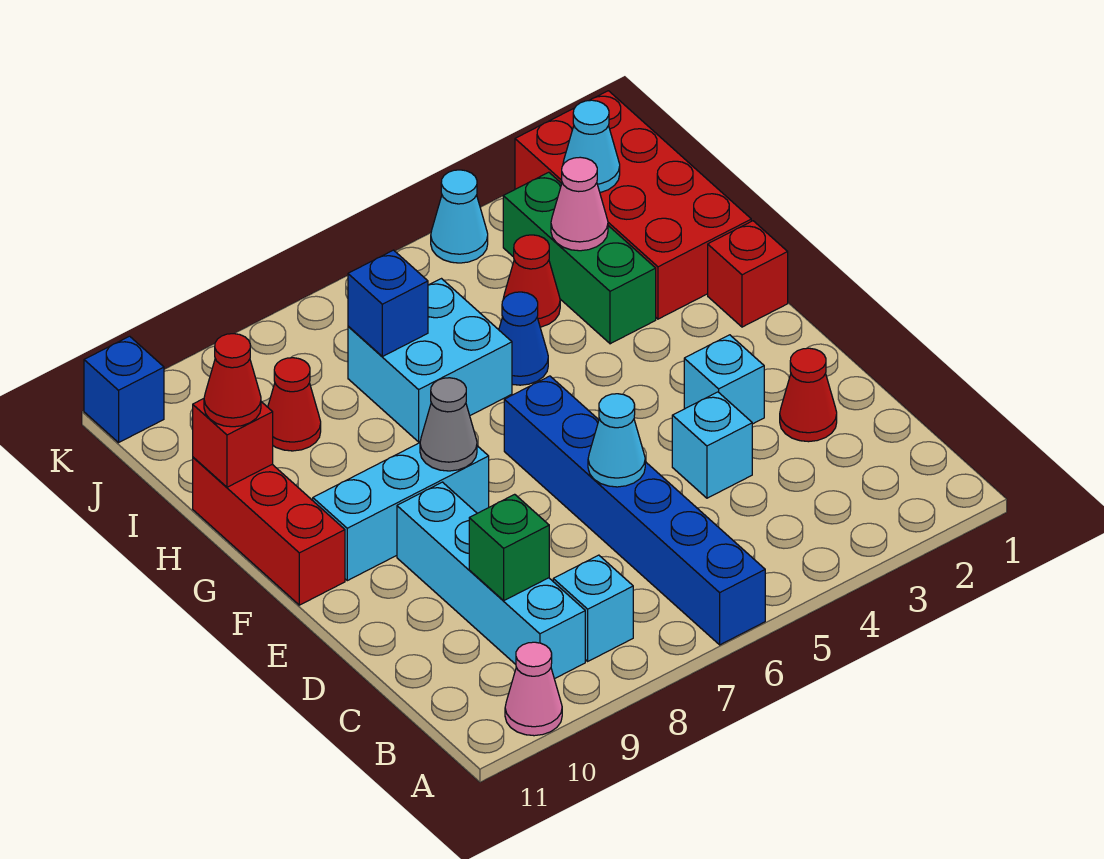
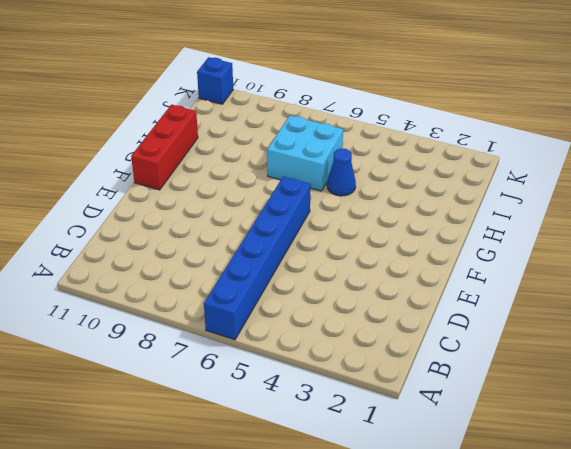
none -> pink 1x1 cone [505,642,562,736]
none -> cyan 1x1 brick [553,555,633,661]
none -> cyan 1x4 brick [397,482,585,679]

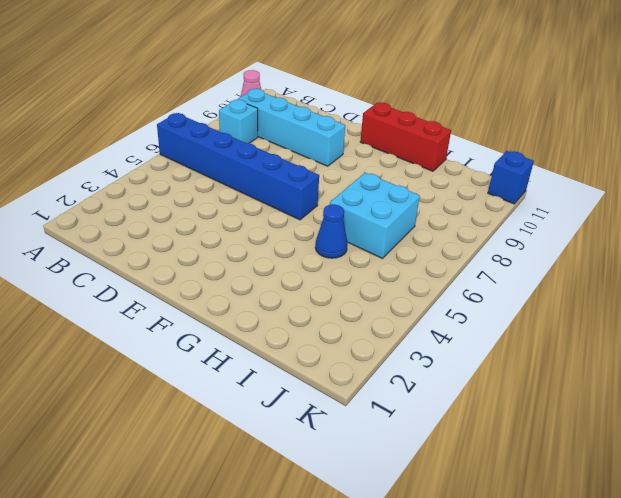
none -> red 1x1 cone [780,348,837,442]
none -> cyan 1x1 brick [672,392,752,498]
none -> cyan 1x1 brick [684,335,764,424]

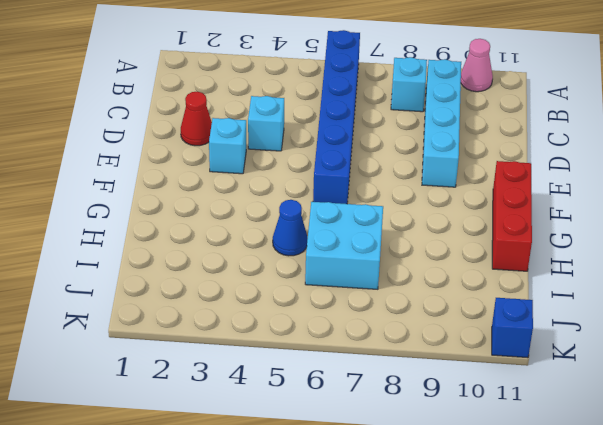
none -> cyan 1x3 brick [313,443,489,581]
none -> red 1x1 brick [708,221,788,327]
none -> red 2x4 brick [515,91,751,319]

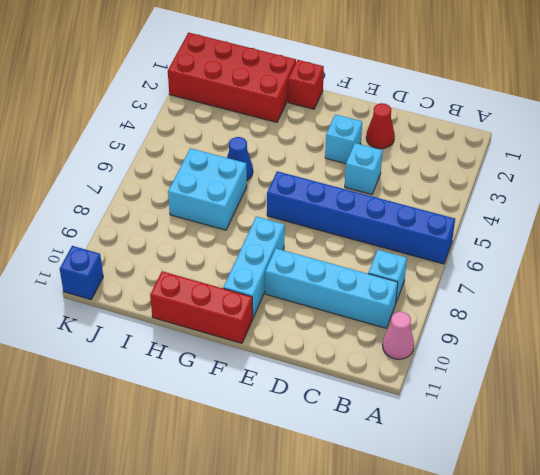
none -> green 1x3 brick [503,172,656,344]
none -> red 1x1 cone [503,235,560,327]
none -> red 1x1 cone [268,358,321,451]

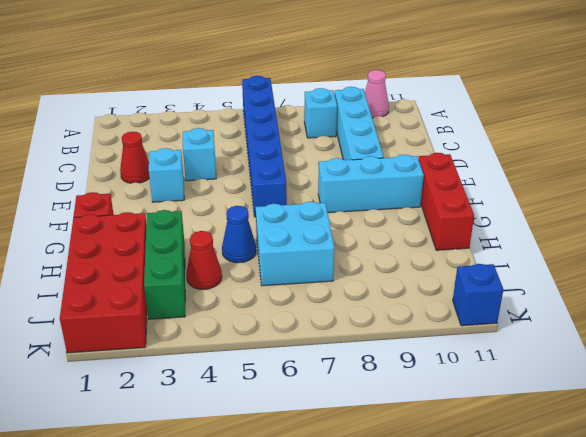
none -> red 1x1 cone [268,358,321,451]
none -> cyan 1x1 cone [431,170,488,263]
none -> green 1x1 brick [469,494,549,600]

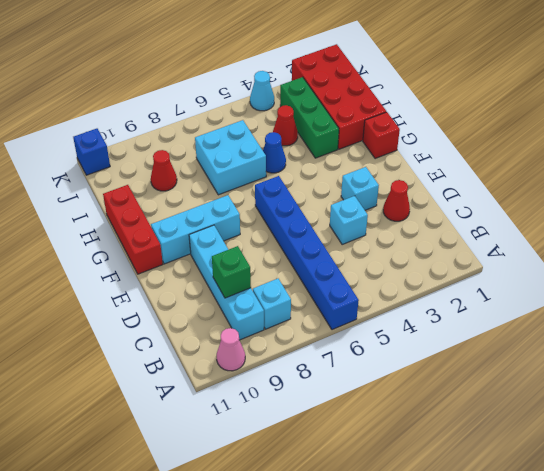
none -> cyan 1x1 cone [588,394,645,487]
none -> grey 1x1 cone [420,378,477,471]
none -> red 1x1 brick [193,399,273,487]

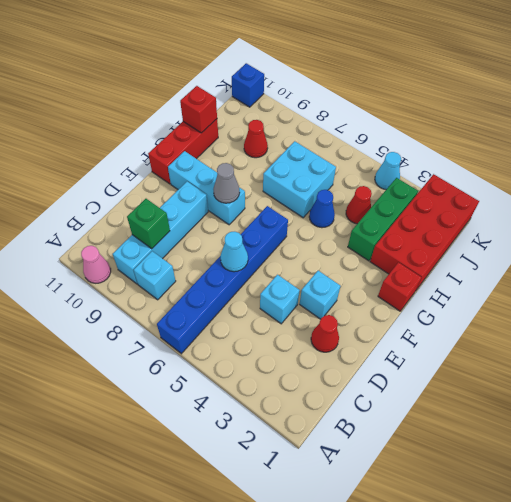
none -> pink 1x1 cone [551,157,608,251]
none -> blue 1x1 brick [348,250,428,357]
none -> cyan 1x1 cone [563,100,620,193]

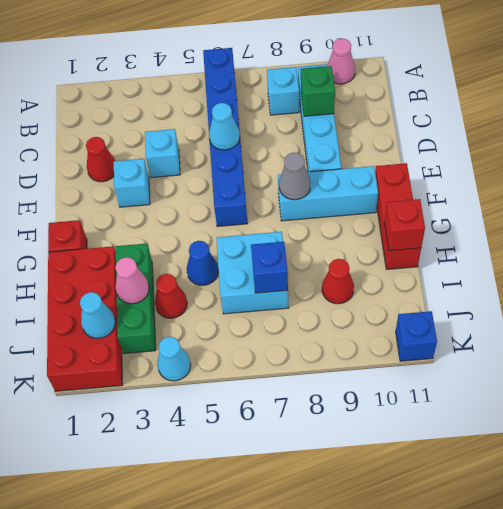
none -> red 1x1 cone [204,334,261,427]

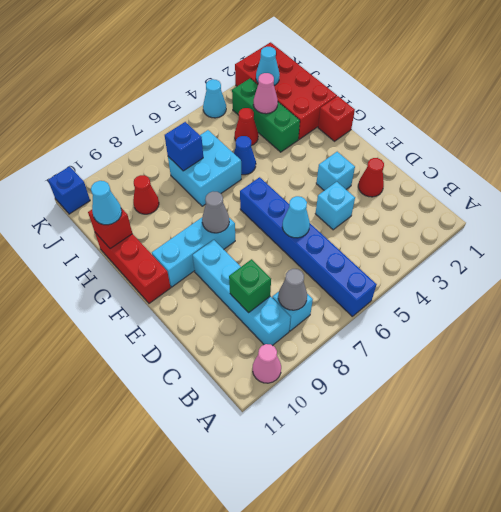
grey 1x1 cone [278,269,307,310] -> none
cyan 1x1 cone [91,181,122,225] -> red 1x1 cone [204,334,261,427]

